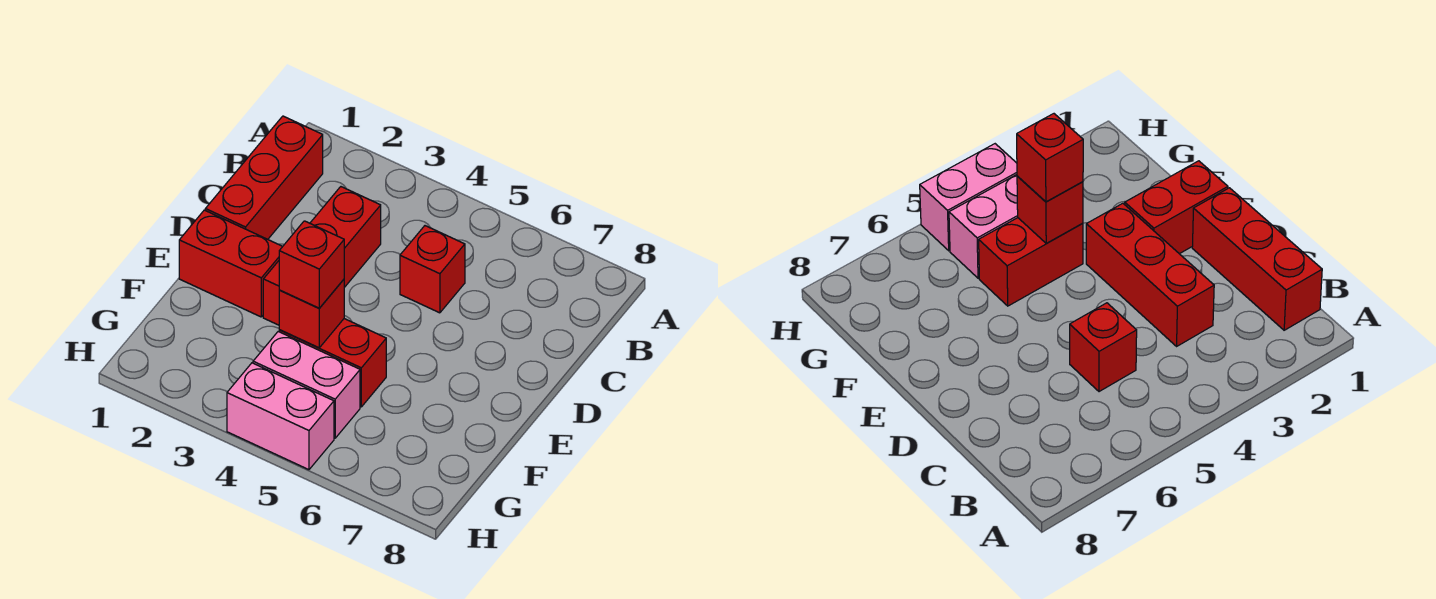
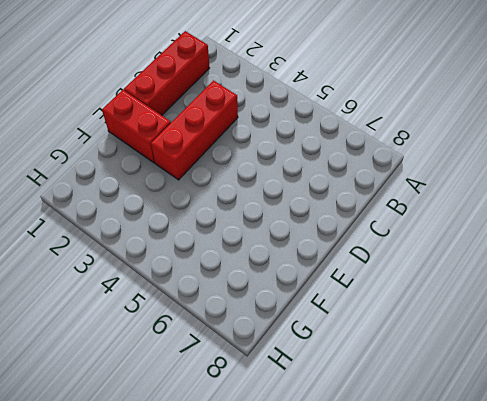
none -> red 1x1 brick [400,226,465,313]
none -> red 1x2 brick [279,319,386,407]

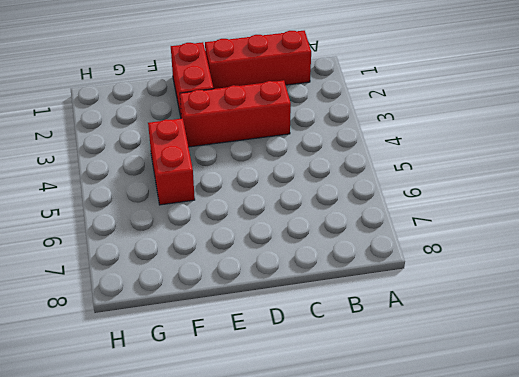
none -> red 1x1 brick [400,226,465,313]
none -> pink 1x2 brick [253,332,360,438]

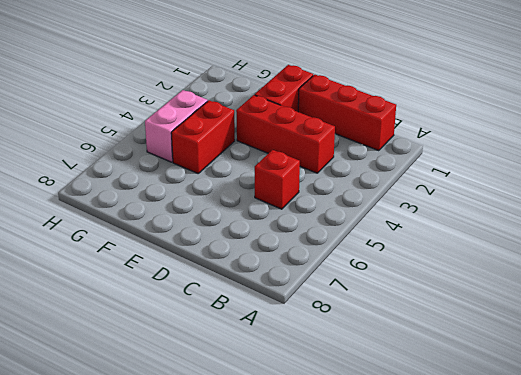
none -> pink 1x2 brick [227,363,334,470]
none -> red 1x1 brick [279,280,344,348]

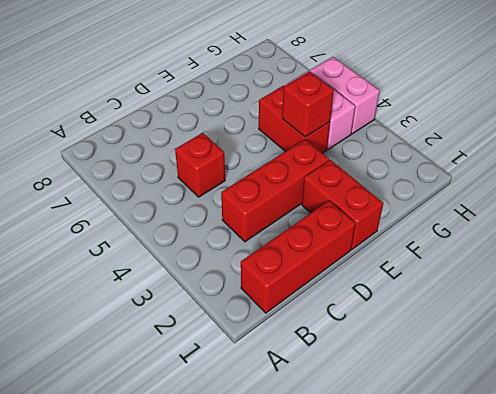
none -> red 1x1 brick [279,221,344,308]

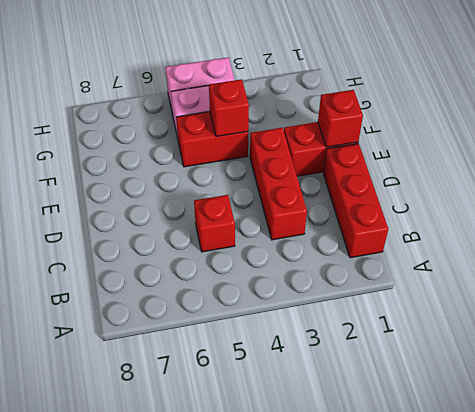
red 1x1 brick [318,90,363,147] -> red 1x1 brick moved to [279,221,344,308]

